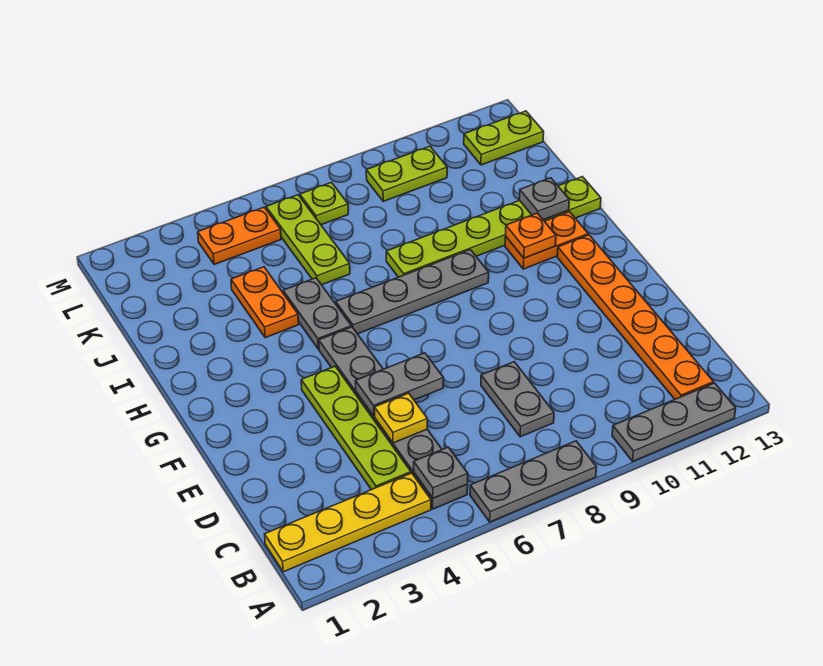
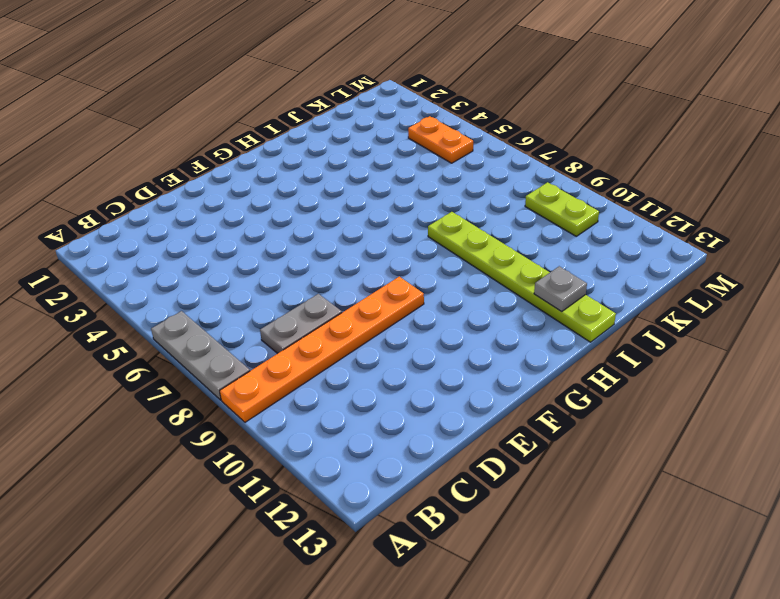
orange 1x6 plate [220,277,424,422] -> orange 1x6 plate moved to [557,235,713,399]
none -> grey 1x3 plate [612,383,736,461]
none -> yellow 1x4 plate [265,473,431,572]
none -> grey 1x6 plate [319,327,468,509]

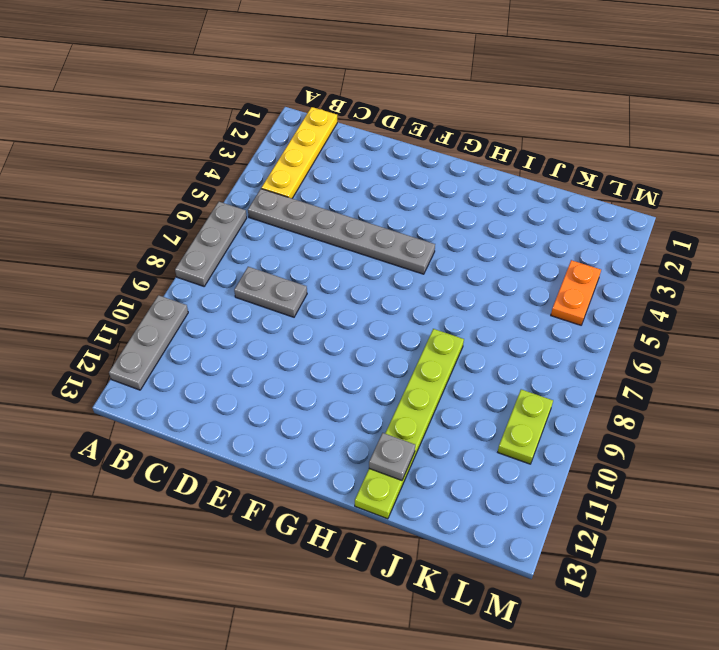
none -> orange 1x6 plate [557,235,713,399]
none -> lime 1x4 plate [301,366,411,490]
none -> grey 1x2 plate [283,278,351,349]

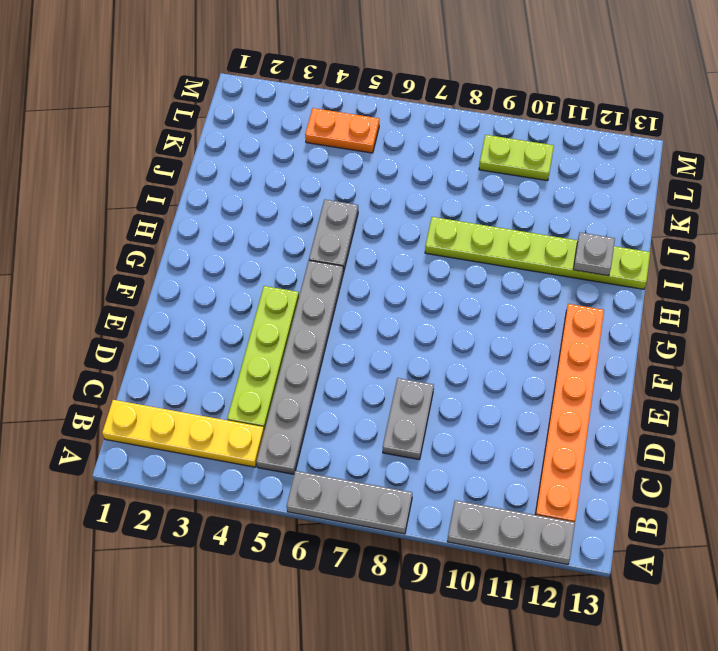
none -> grey 1x4 plate [336,250,489,334]
none -> orange 1x2 plate [505,212,588,269]
none -> orange 1x2 plate [231,267,299,338]

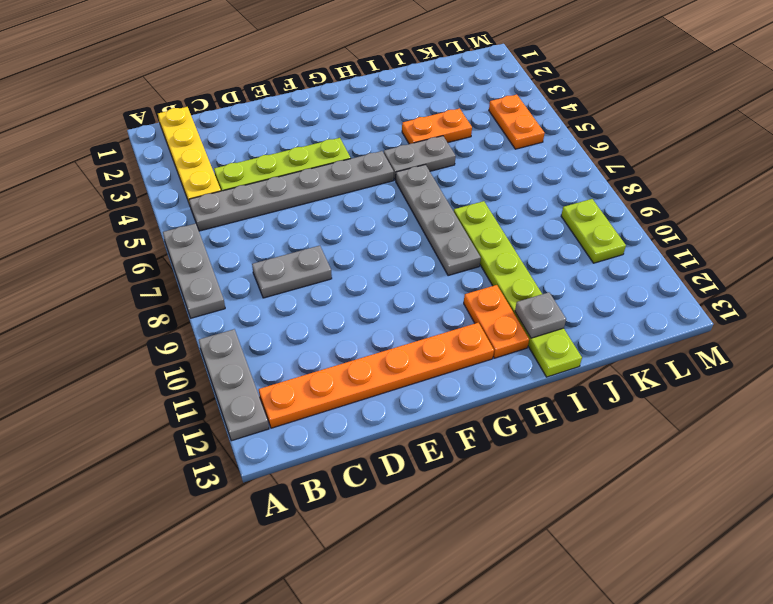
none -> lime 1x3 plate [266,195,350,285]
none -> lime 1x1 plate [300,183,348,225]
none -> lime 1x2 plate [464,111,544,165]

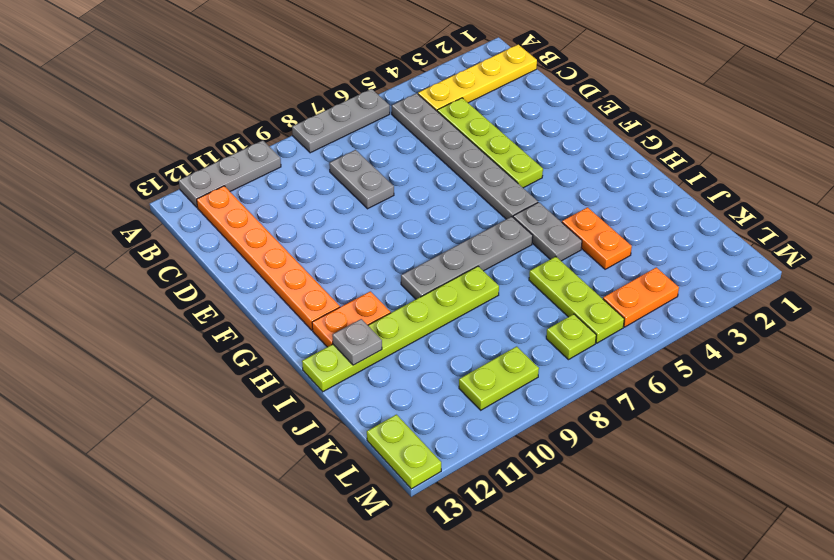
lime 1x2 plate [367,415,441,489] -> lime 1x2 plate turned to [464,111,544,165]
none -> grey 1x1 plate [414,447,468,498]
none -> yellow 1x1 plate [374,393,427,443]
none -> grey 1x2 plate [355,353,444,416]

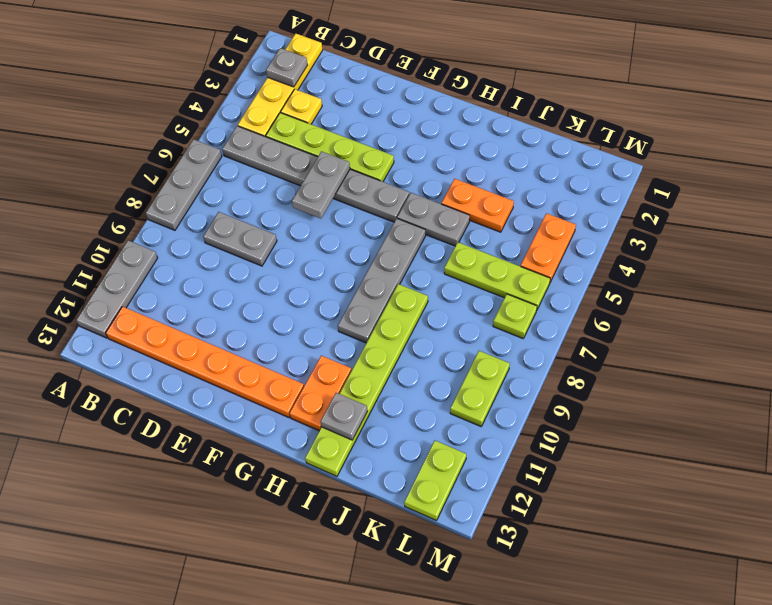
grey 1x1 plate [266,48,307,87] -> grey 1x1 plate moved to [414,447,468,498]
yellow 1x1 plate [281,89,322,124] -> yellow 1x1 plate moved to [374,393,427,443]
none -> orange 1x1 plate [506,213,556,258]

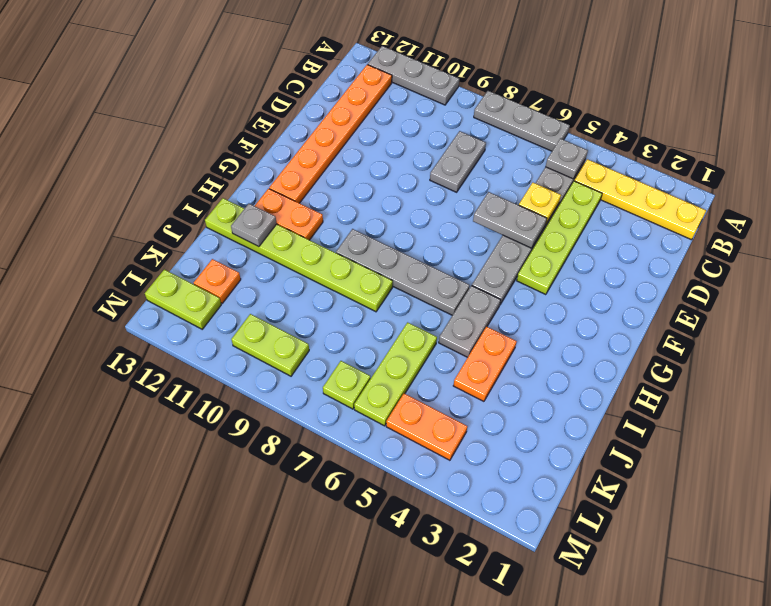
orange 1x1 plate [194,259,241,303] -> orange 1x1 plate moved to [506,213,556,258]

